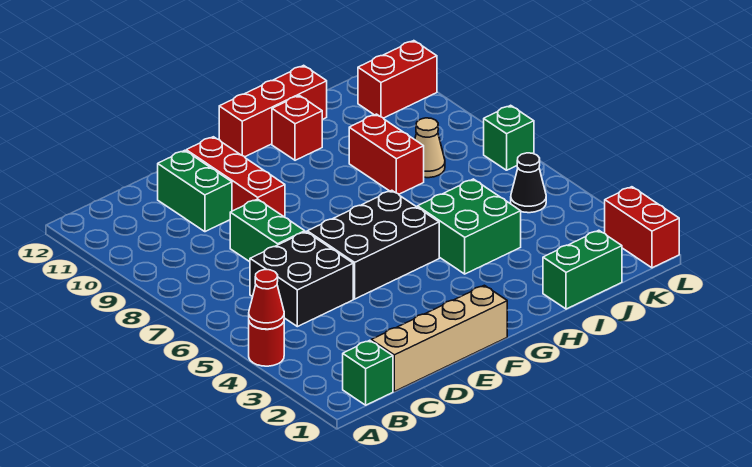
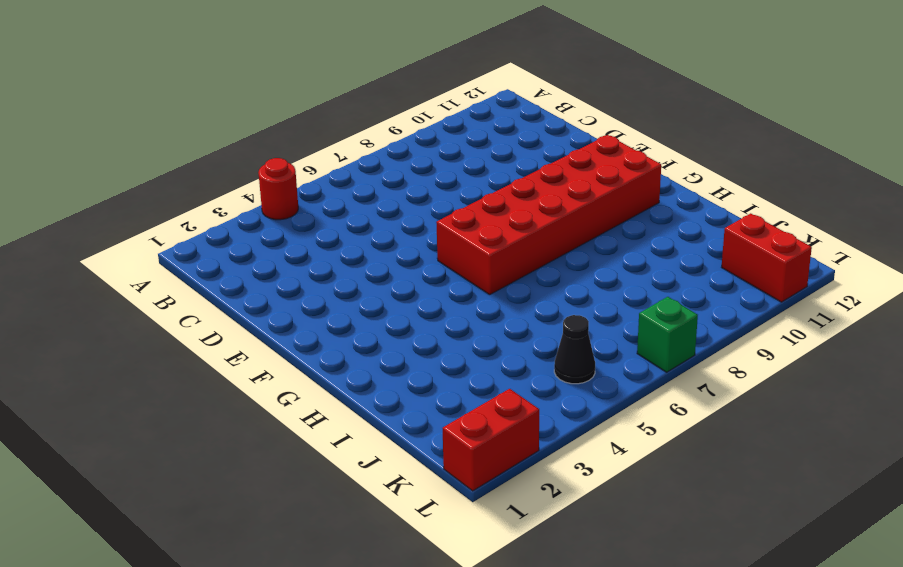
red 2x6 brick [436,135,661,295] -> black 2x3 brick [307,190,439,299]
none -> green 1x1 brick [343,340,393,405]
none -> tan 1x4 brick [371,285,507,391]
none -> black 2x2 brick [250,232,353,327]

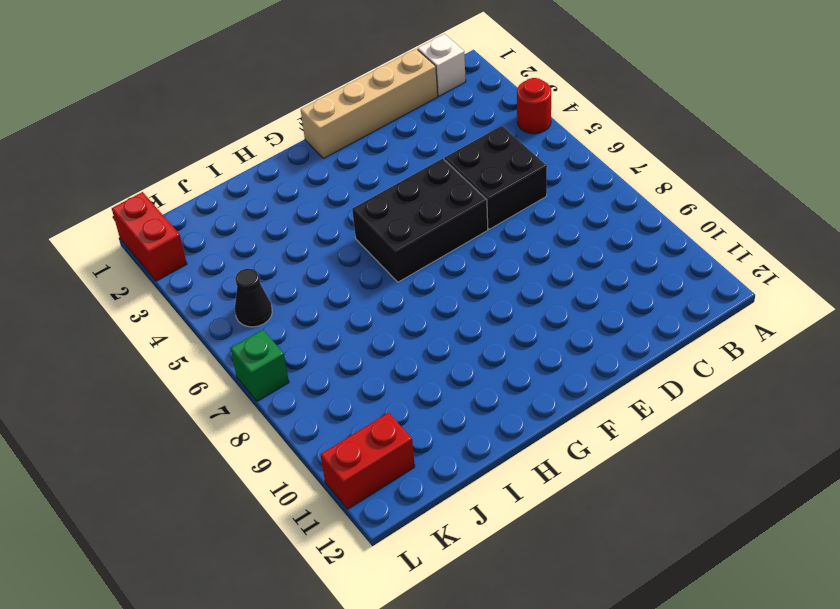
white 1x1 brick [418,34,466,96] -> green 1x1 brick [343,340,393,405]
none -> green 1x2 brick [230,199,305,262]
none -> green 1x2 brick [158,150,232,232]
none -> red 1x3 brick [186,137,285,217]

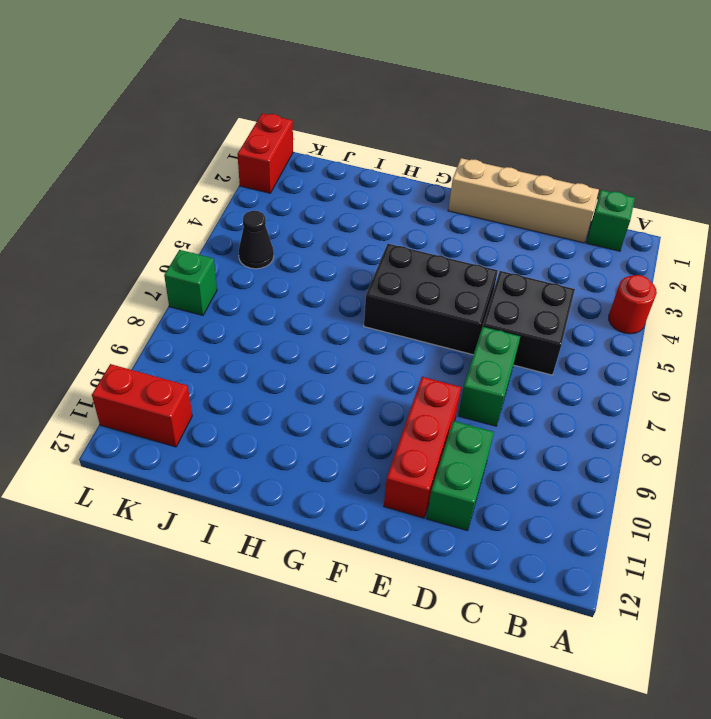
none -> red 1x3 brick [219,65,327,157]
none -> green 2x2 brick [417,179,521,274]
none -> red 1x1 brick [272,95,322,160]

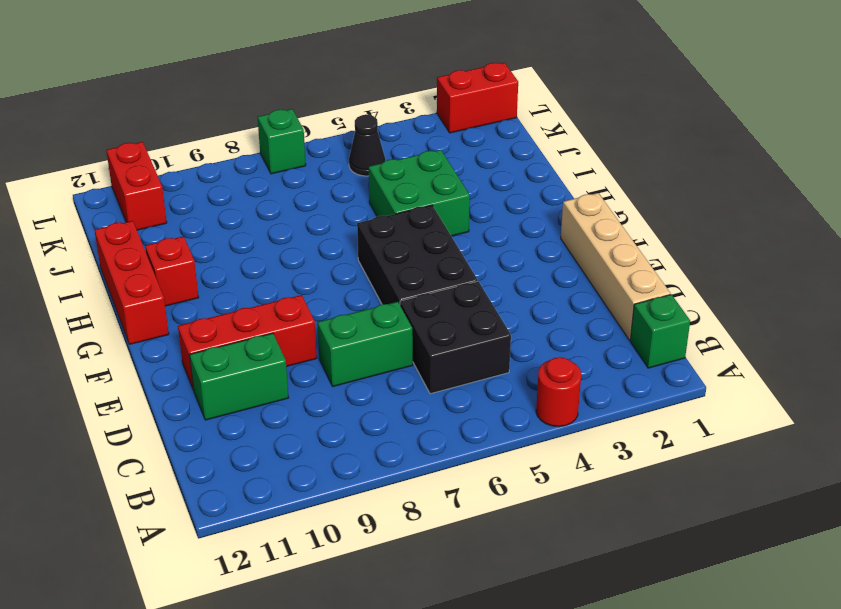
none -> green 1x2 brick [543,230,622,309]
none -> red 1x2 brick [349,114,424,194]
none -> tan 1x1 cone [415,118,445,178]

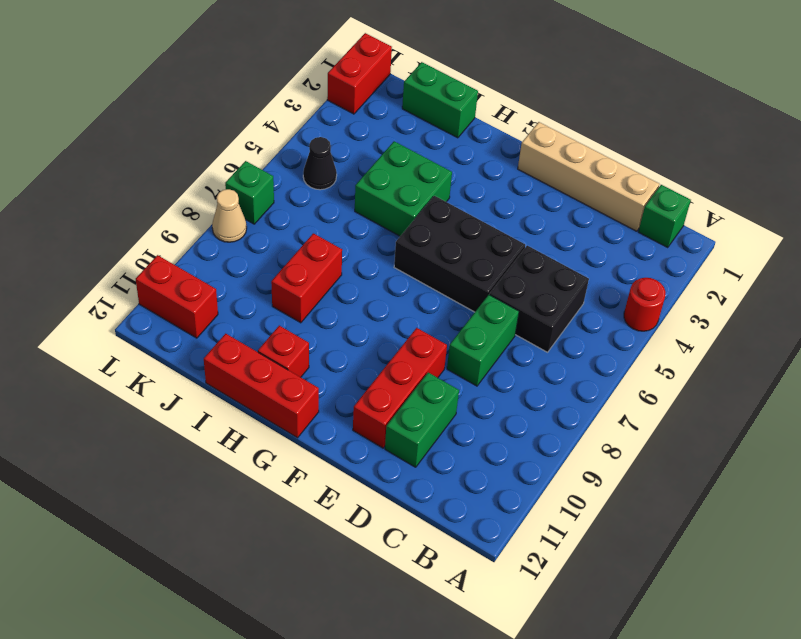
tan 1x1 cone [212,189,247,242] -> tan 1x1 cone moved to [415,118,445,178]
none -> red 1x1 cone [249,270,284,329]

